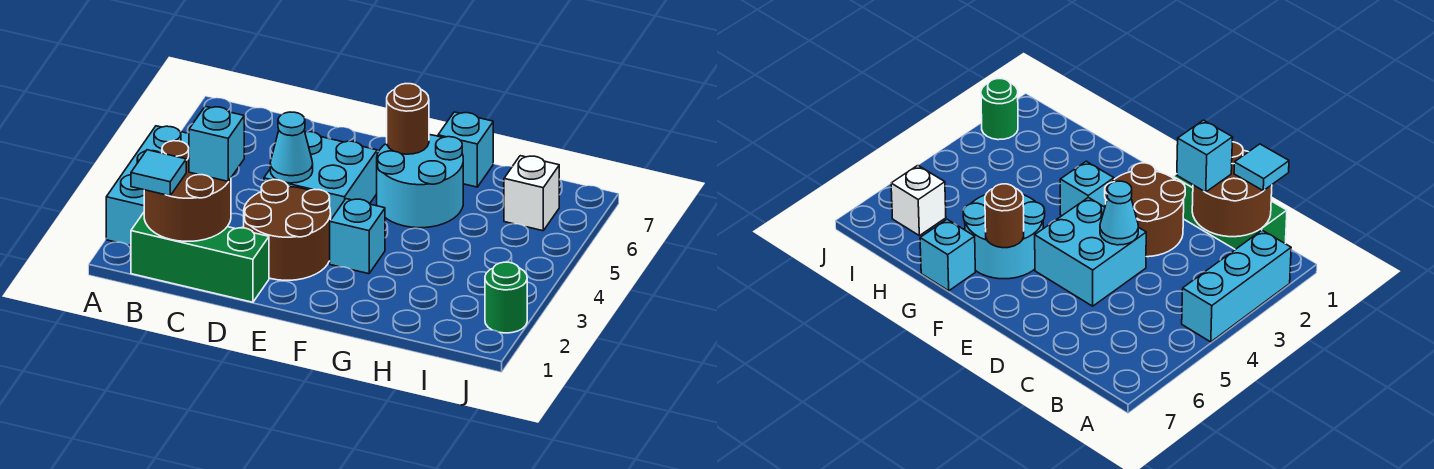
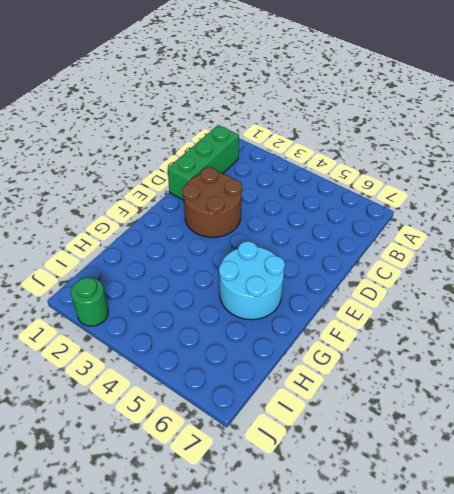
none -> cyan 1x3 brick [106,126,189,246]
none -> cyan 2x2 brick [264,132,377,219]
none -> cyan 1x1 brick [330,199,385,274]

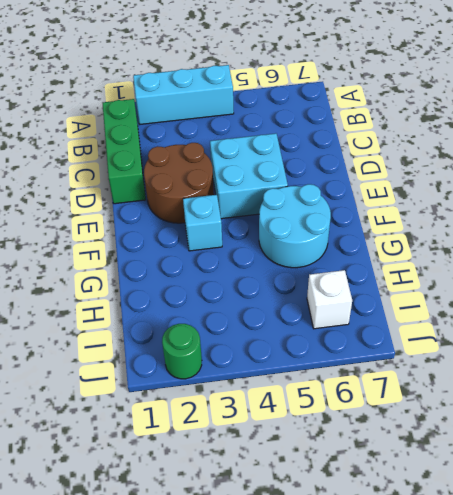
none -> cyan 1x1 brick [438,112,493,187]
none -> brown 2x2 round brick [144,141,231,241]
none -> cyan 1x1 cone [270,112,313,183]

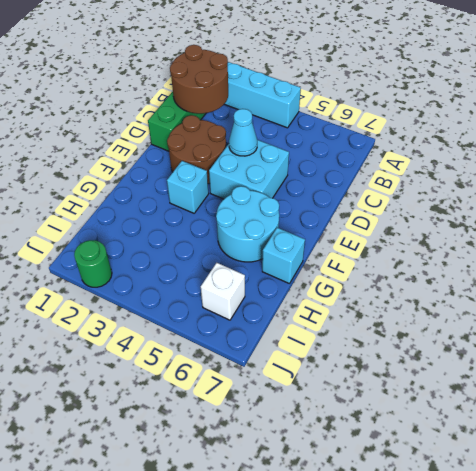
none -> brown 1x1 round brick [387,84,429,154]
none -> cyan 1x1 tile [131,150,186,196]
none -> cyan 1x1 brick [189,106,244,181]

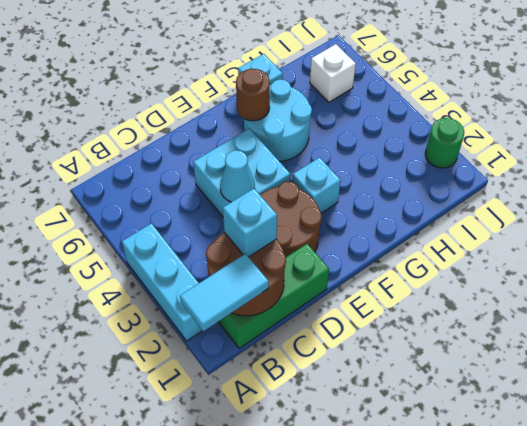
cyan 1x2 tile [180,254,269,331] -> cyan 1x1 tile [131,150,186,196]

